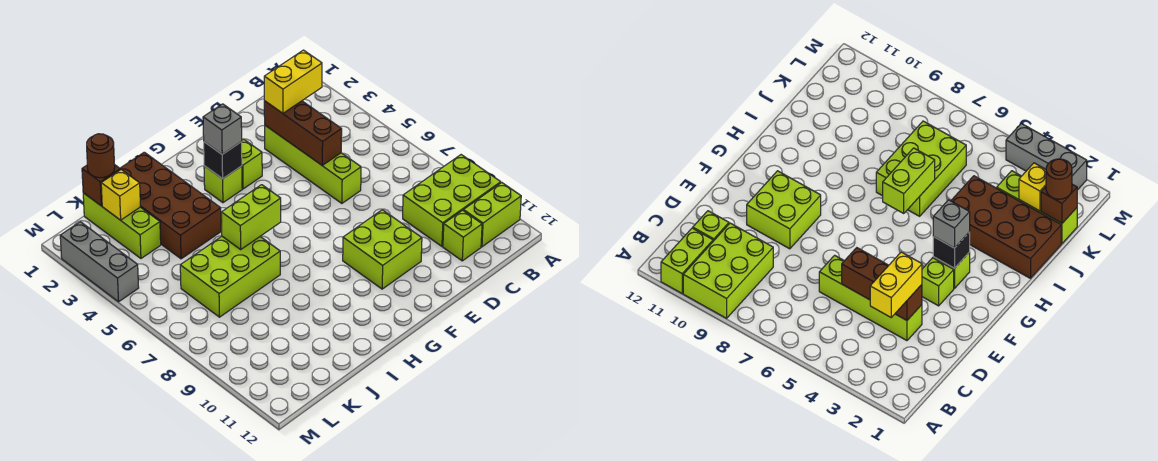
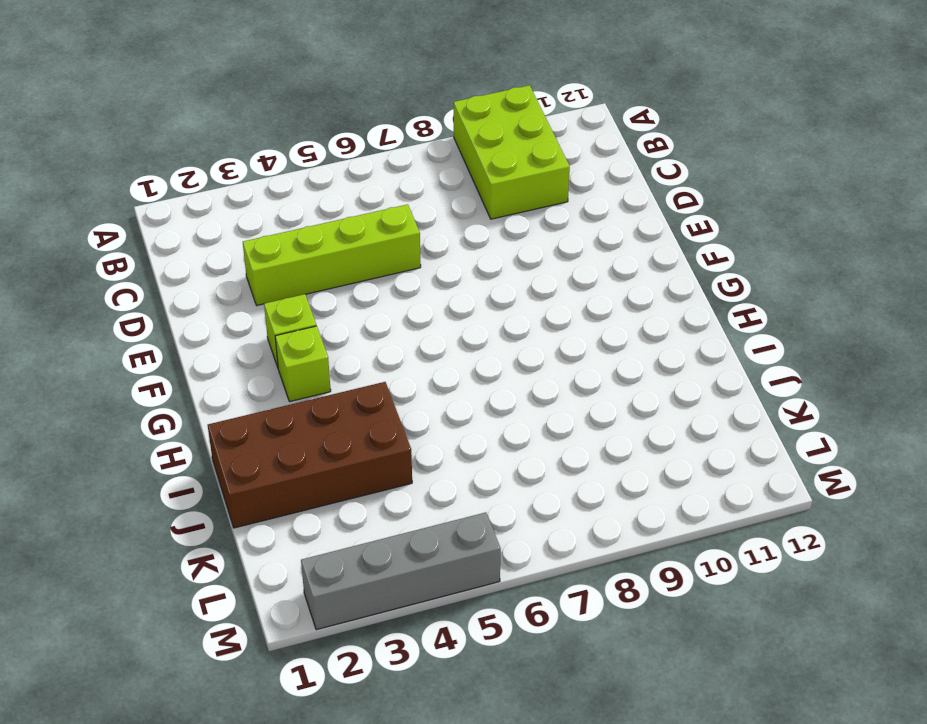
grey 1x4 brick [301,512,501,630] -> grey 1x3 brick [60,222,139,302]
none -> lime 1x2 brick [464,183,521,247]
none -> lime 1x1 brick [443,210,482,261]
none -> lime 2x2 brick [343,210,422,289]

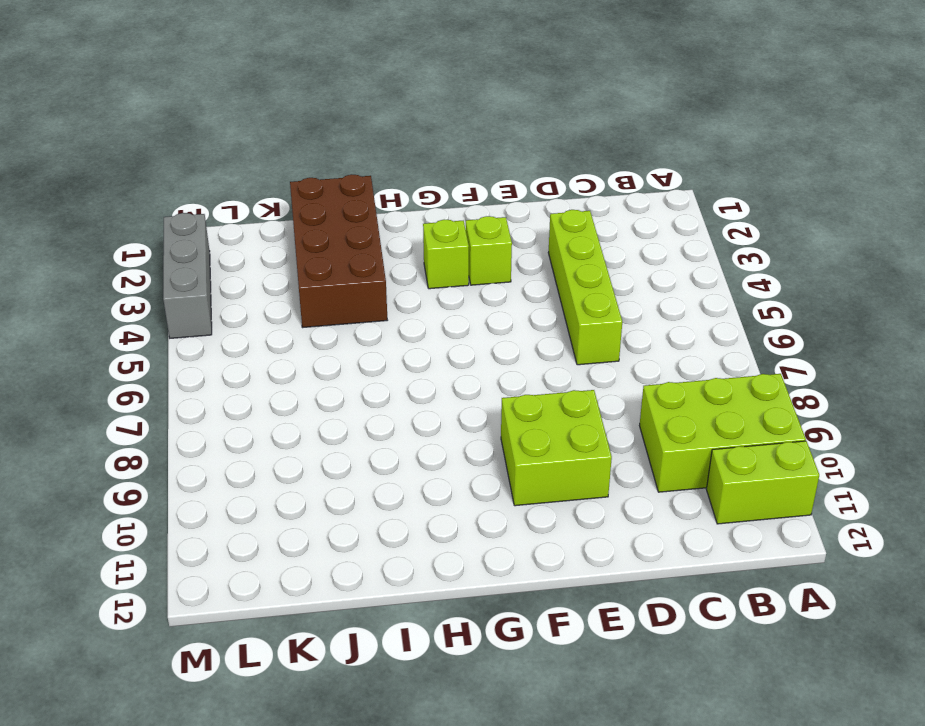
none -> lime 1x1 brick [443,210,482,261]
none -> lime 2x3 brick [180,236,280,317]
none -> lime 1x3 brick [83,193,161,258]

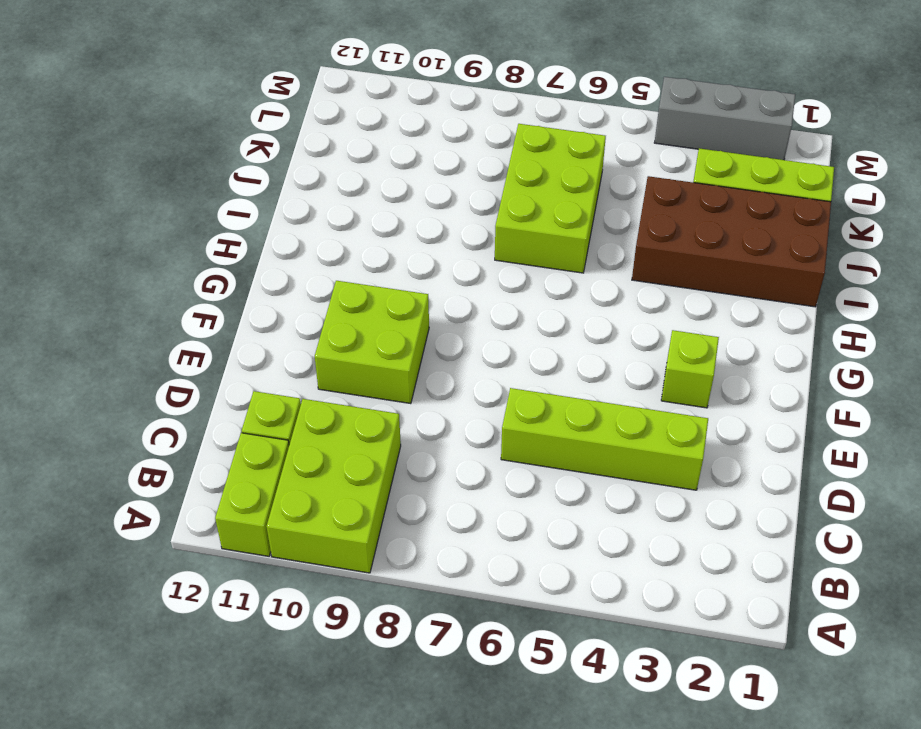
none -> lime 1x1 brick [204,166,242,203]
none -> brown 1x3 brick [264,101,342,166]
none -> black 1x1 brick [204,142,242,179]

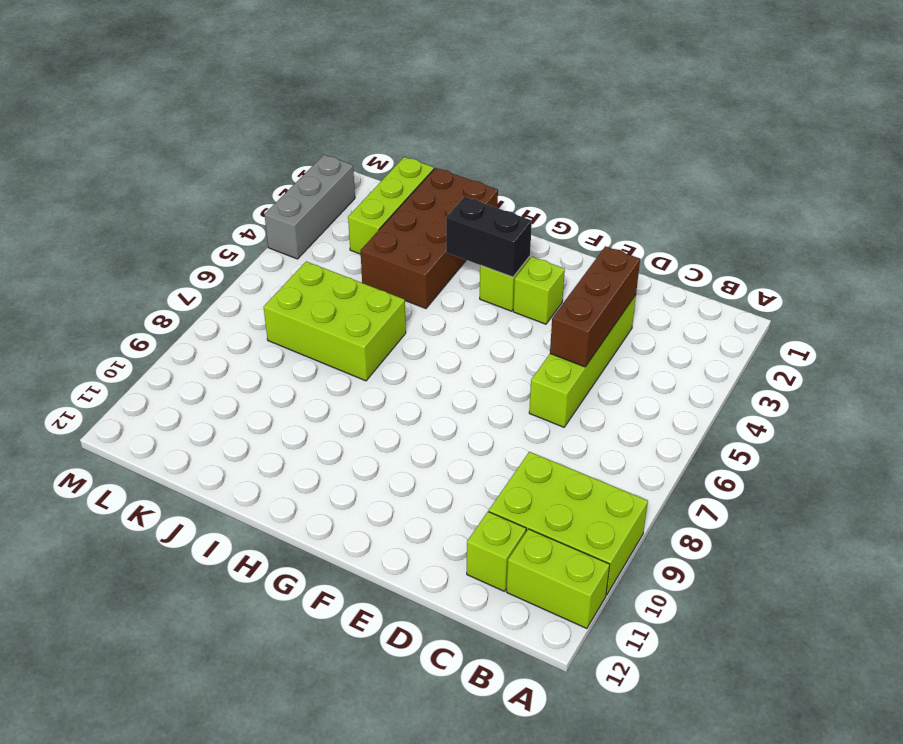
black 1x2 brick [446,197,532,277] -> black 1x1 brick [204,142,242,179]
none -> lime 2x2 brick [343,210,422,289]
none -> lime 1x2 brick [221,185,281,249]
none -> brown 1x1 brick [82,164,120,206]

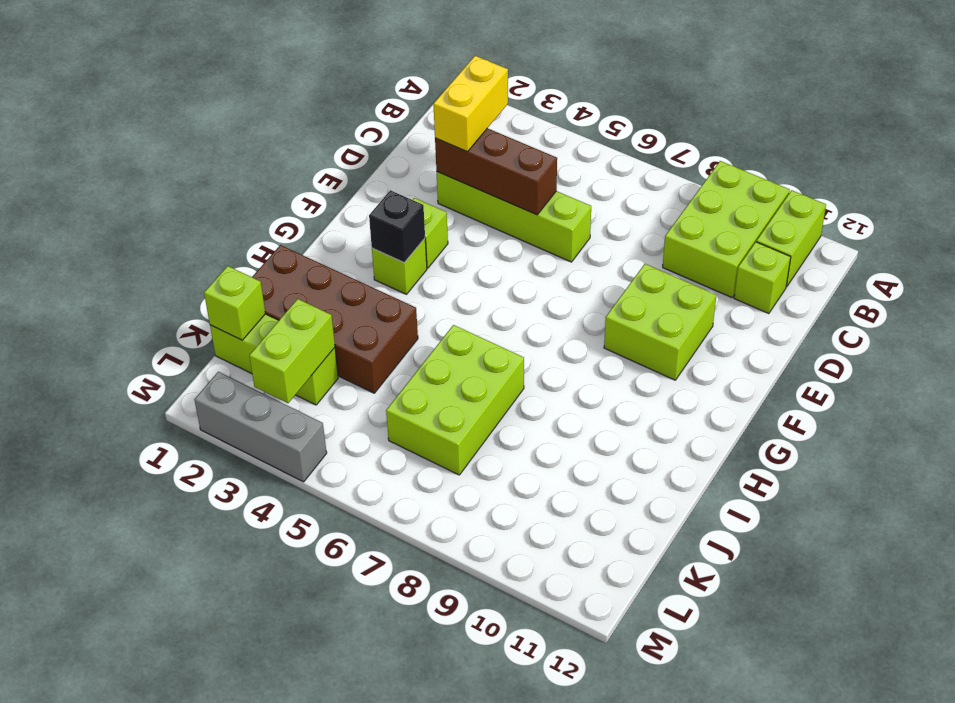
lime 1x1 brick [204,266,265,340] -> brown 1x1 brick [82,164,120,206]
lime 1x2 brick [249,299,335,403] -> lime 1x2 brick moved to [221,185,281,249]
none -> yellow 1x1 brick [101,170,141,220]
none -> grey 1x1 brick [203,104,242,154]
none -> brown 1x1 round brick [87,134,115,178]

